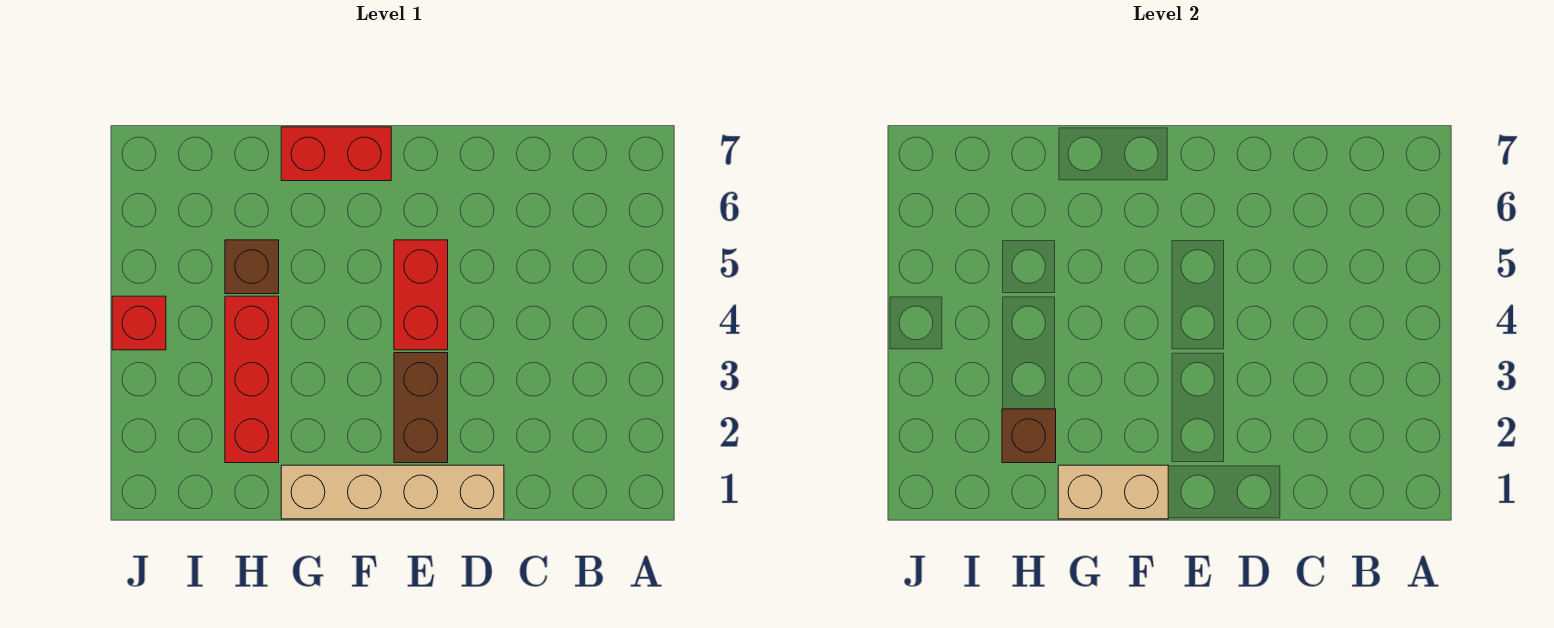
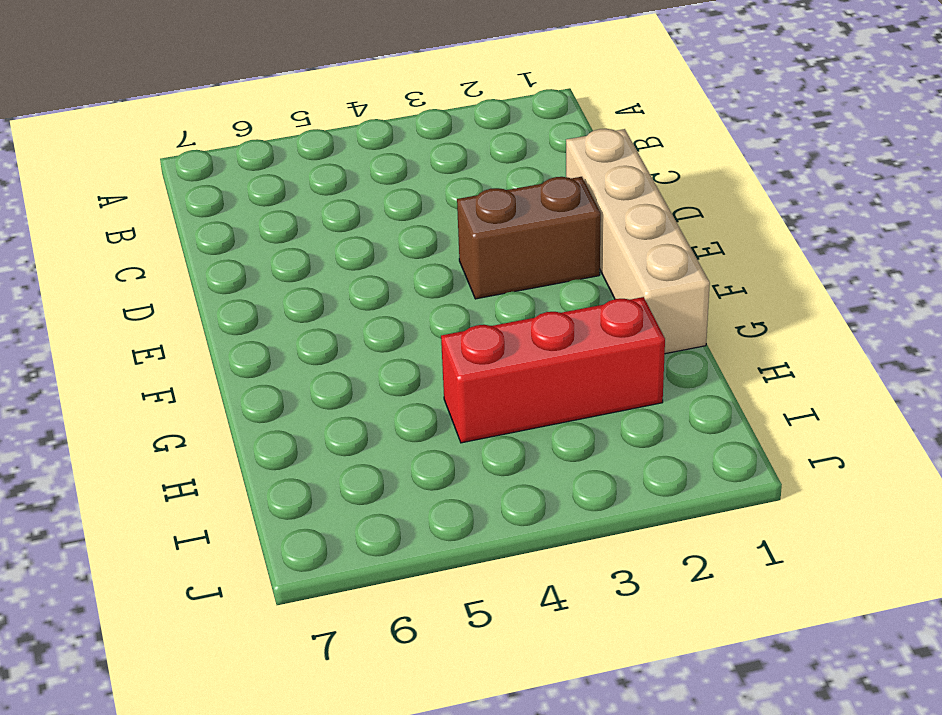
none -> red 1x2 brick [394,240,448,350]
none -> red 1x2 brick [281,127,391,181]

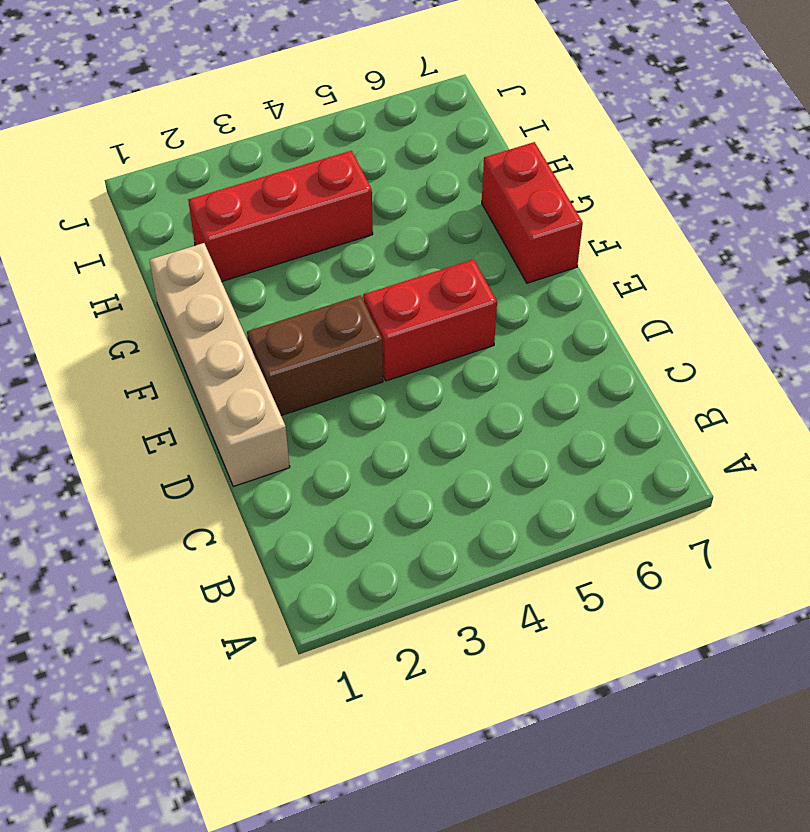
none -> brown 1x1 brick [225,240,279,294]
none -> red 1x1 brick [112,296,166,350]

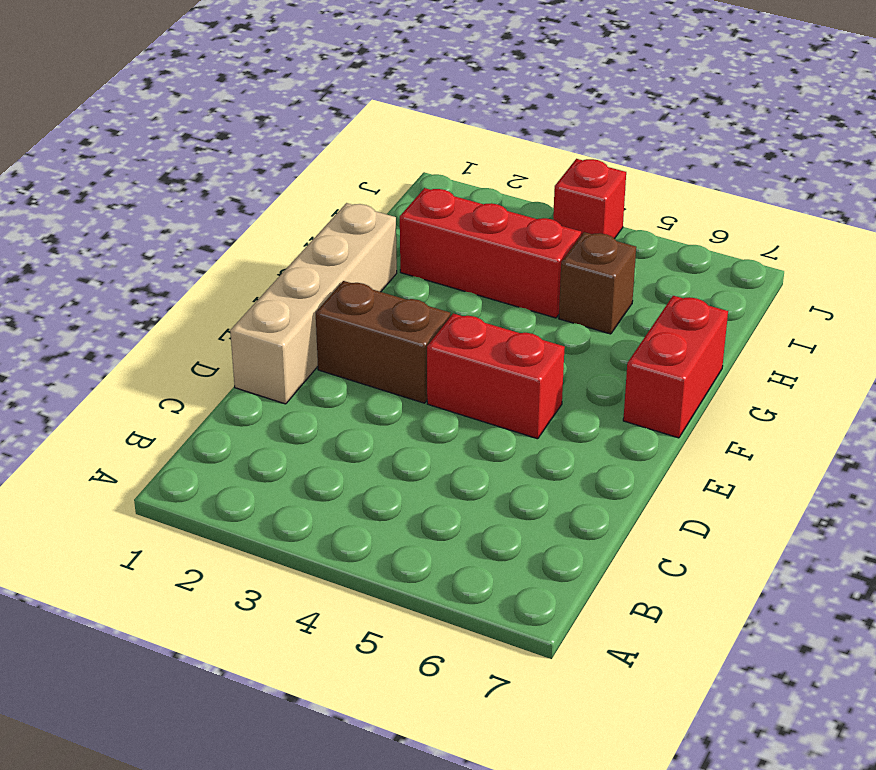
none -> tan 1x2 brick [1058,465,1168,519]
none -> brown 1x1 brick [1002,409,1056,463]

